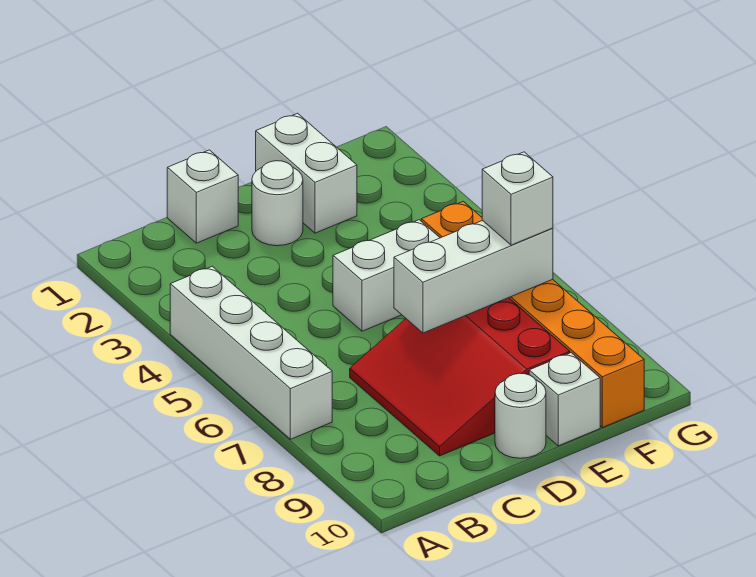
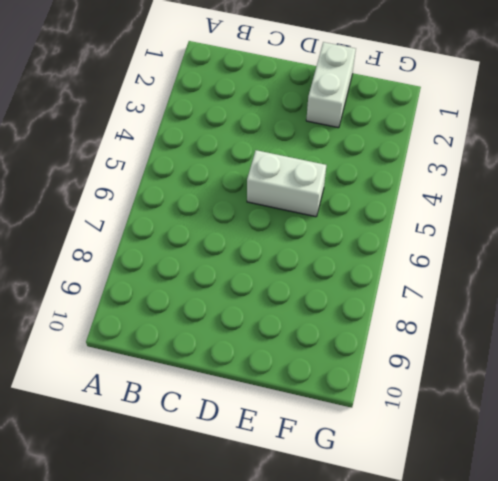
none -> white 1x4 brick [170,266,332,439]
none -> white 1x1 brick [167,150,238,243]

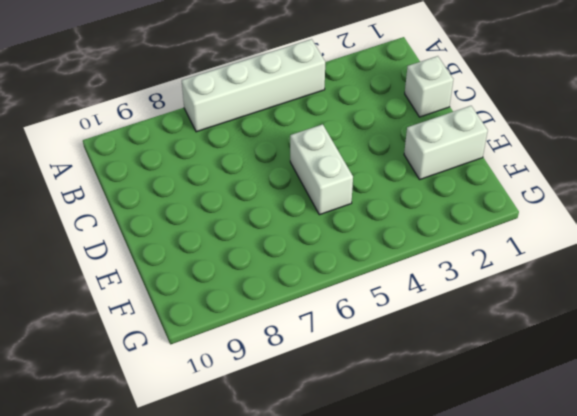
none -> red 3x3 slope [350,298,570,456]
none -> white 1x1 round brick [252,161,303,246]

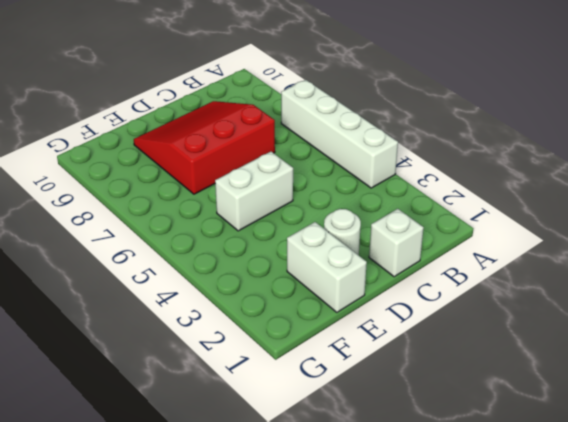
red 3x3 slope [134,101,275,194] -> red 3x3 slope turned to [350,298,570,456]
none -> white 1x1 round brick [495,373,546,458]
none -> white 1x1 brick [529,353,600,446]

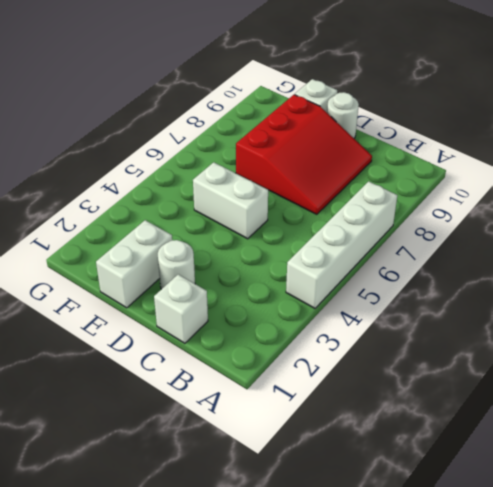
none -> orange 1x6 brick [421,201,644,428]
none -> white 1x3 brick [394,220,553,333]

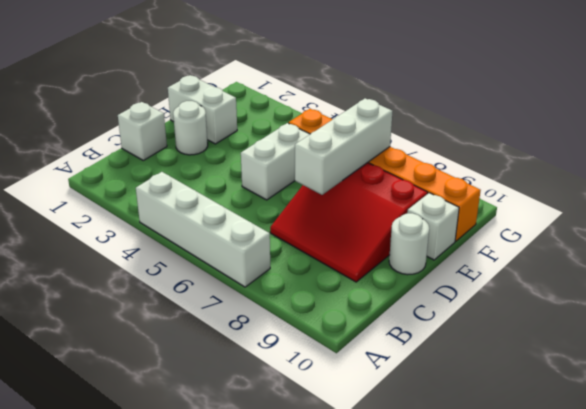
none -> white 1x1 brick [482,152,553,245]

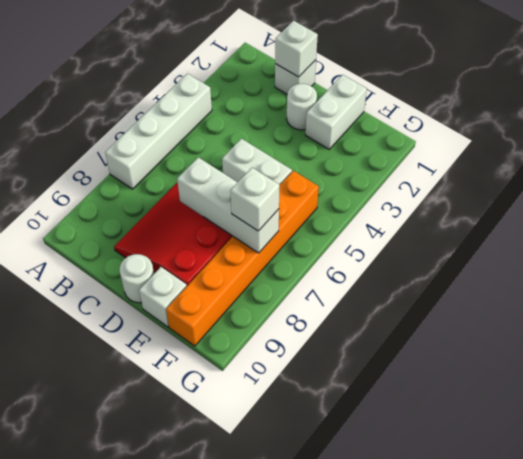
white 1x1 brick [275,21,318,77] -> none

